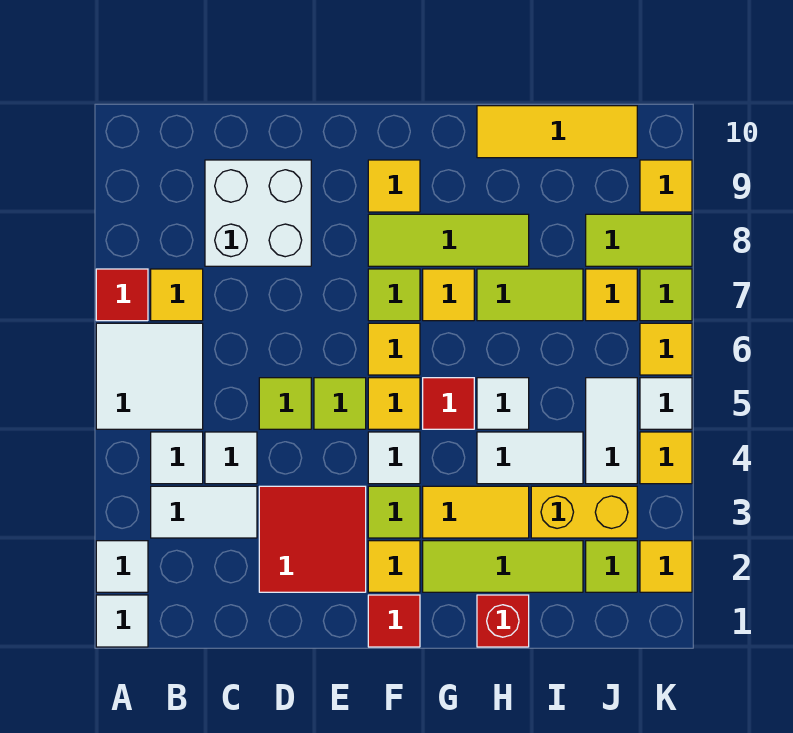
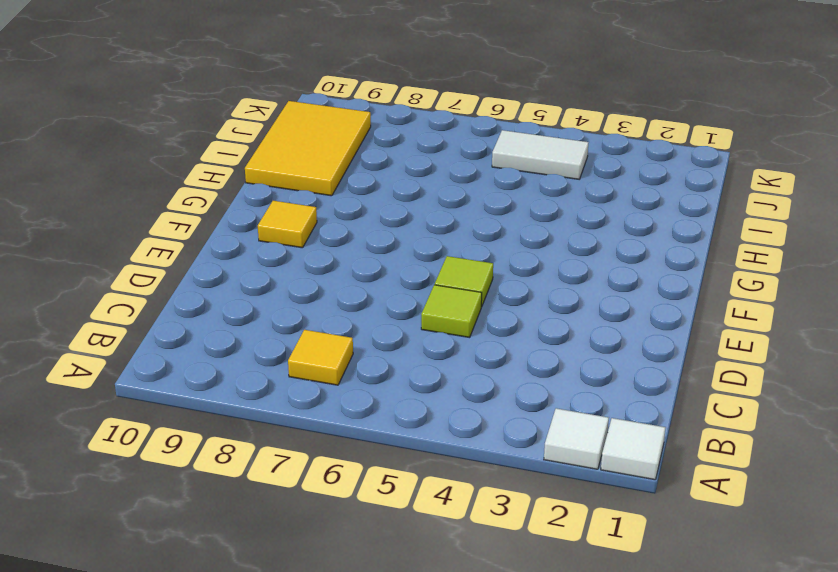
yellow 2x3 tile [245,101,371,196] -> yellow 1x3 tile [477,106,637,158]
none -> white 2x2 tile [96,323,203,429]
none -> red 1x1 tile [96,269,148,321]
none -> white 1x2 tile [151,486,257,538]
none -> white 1x1 tile [151,432,203,484]

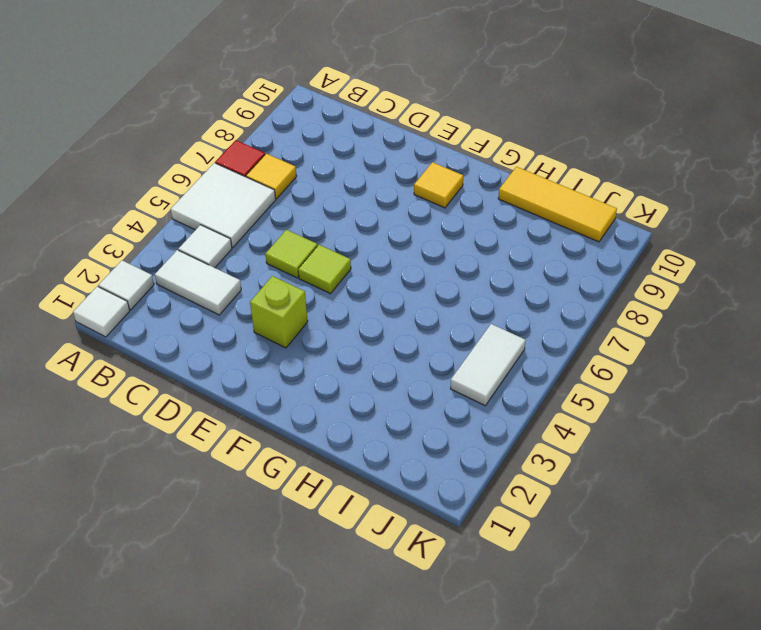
lime 1x1 brick [250,276,308,348] -> red 2x2 tile [259,486,366,592]
none -> white 1x1 tile [205,432,257,484]
none -> white 2x2 brick [205,160,311,266]
none -> red 1x1 tile [368,595,420,647]
none -> yellow 1x1 tile [368,541,420,592]

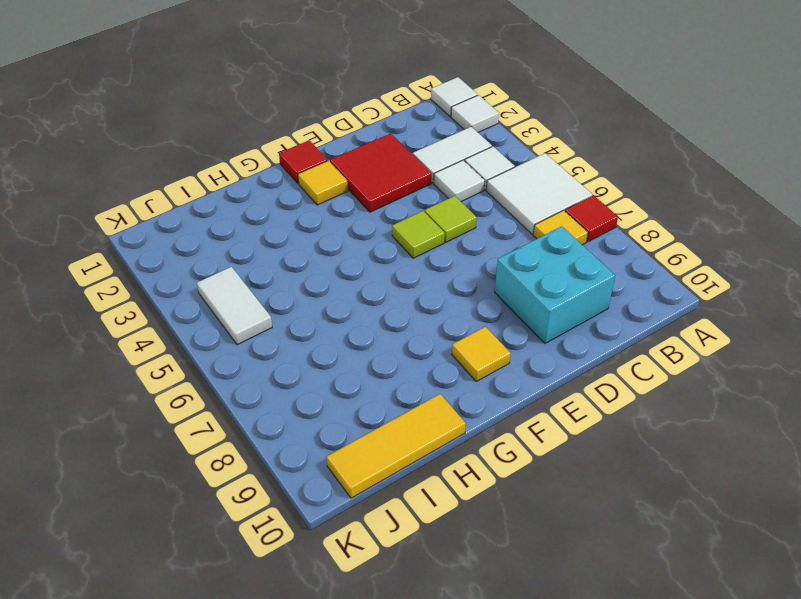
cyan 2x2 brick [495,226,615,343] -> white 2x2 brick [205,160,311,266]
none -> lime 1x1 tile [368,486,420,538]
none -> white 1x1 tile [368,432,420,484]
none -> yellow 1x1 tile [368,378,420,429]
none -> yellow 1x1 tile [368,323,420,375]

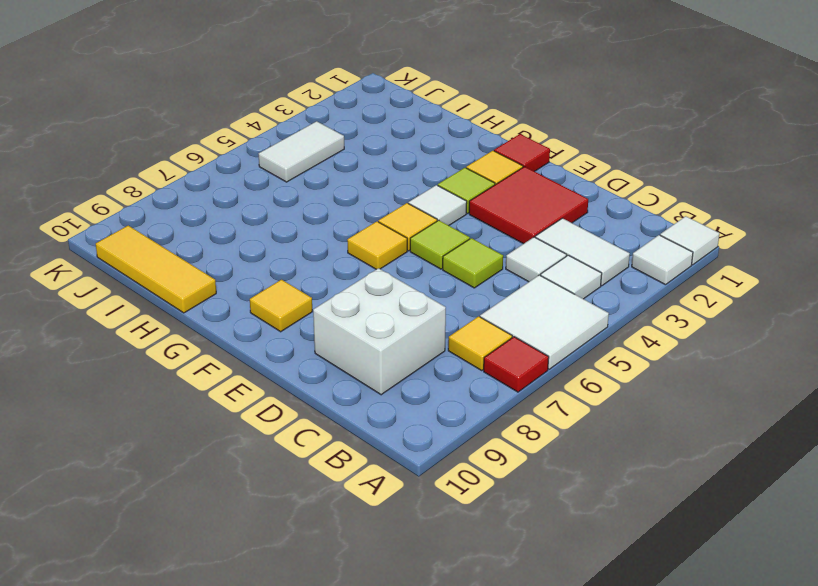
none -> lime 1x1 tile [368,269,420,321]
none -> lime 1x3 tile [368,214,529,266]
none -> lime 1x3 tile [423,541,583,592]
none -> yellow 1x2 tile [423,486,529,538]

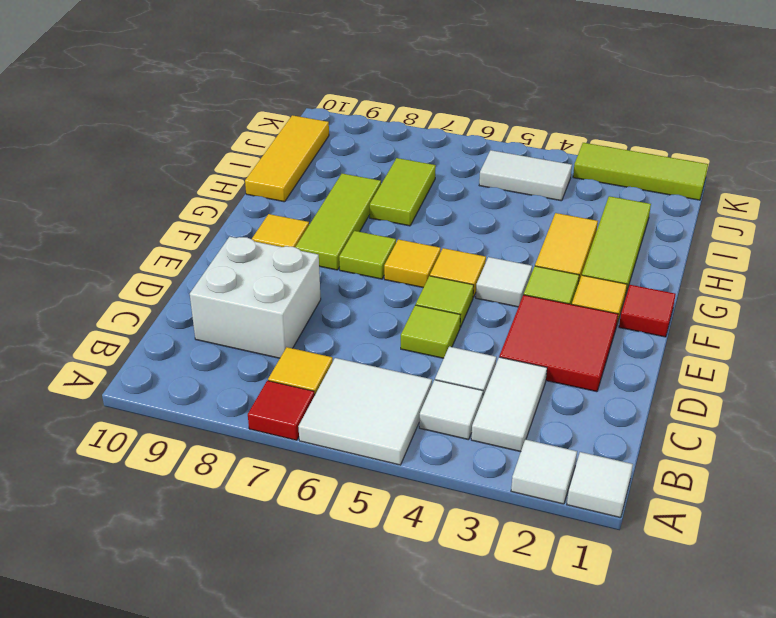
lime 1x3 tile [573,143,708,200] -> yellow 1x1 tile [640,541,692,592]
none -> red 1x1 tile [423,378,474,429]
none -> yellow 1x1 tile [423,269,474,321]
none -> red 1x1 brick [477,595,529,647]
none -> white 1x2 tile [477,432,583,484]

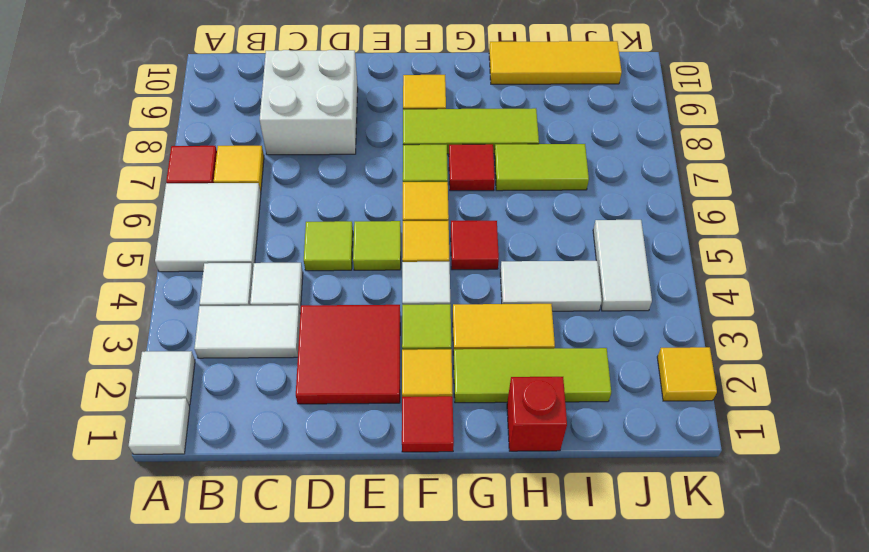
red 1x1 tile [449,144,495,191] -> yellow 1x1 tile [423,269,474,321]
none -> white 1x1 tile [477,378,529,429]
none -> yellow 1x2 brick [531,486,637,538]
none -> lime 1x1 tile [586,541,637,592]
none -> yellow 1x1 tile [586,269,637,321]

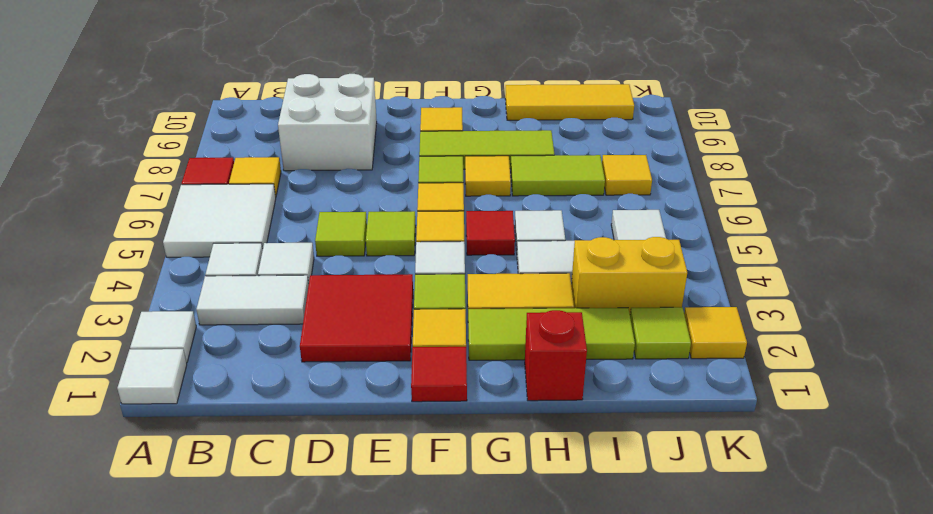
none -> lime 1x2 tile [586,214,692,266]
none -> yellow 1x1 tile [640,432,692,484]
none -> white 1x1 tile [640,378,692,429]
none -> yellow 1x1 tile [640,323,692,375]

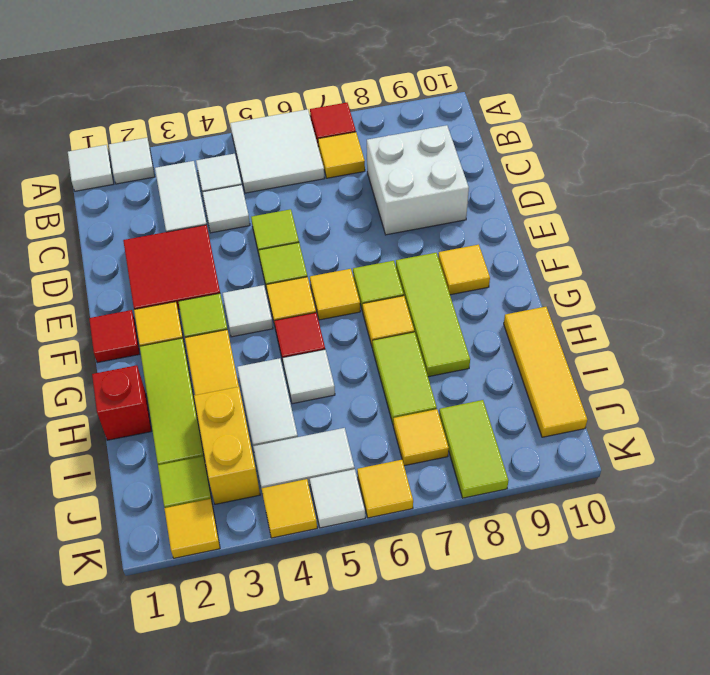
none -> lime 1x1 tile [640,269,692,321]
none -> yellow 1x1 tile [640,160,692,212]

